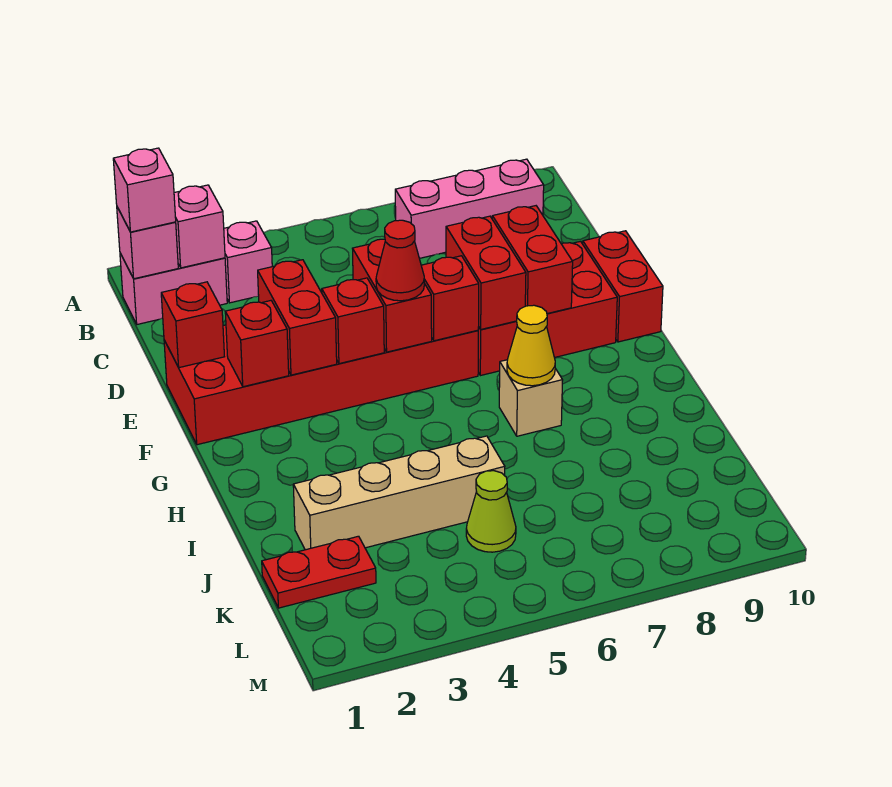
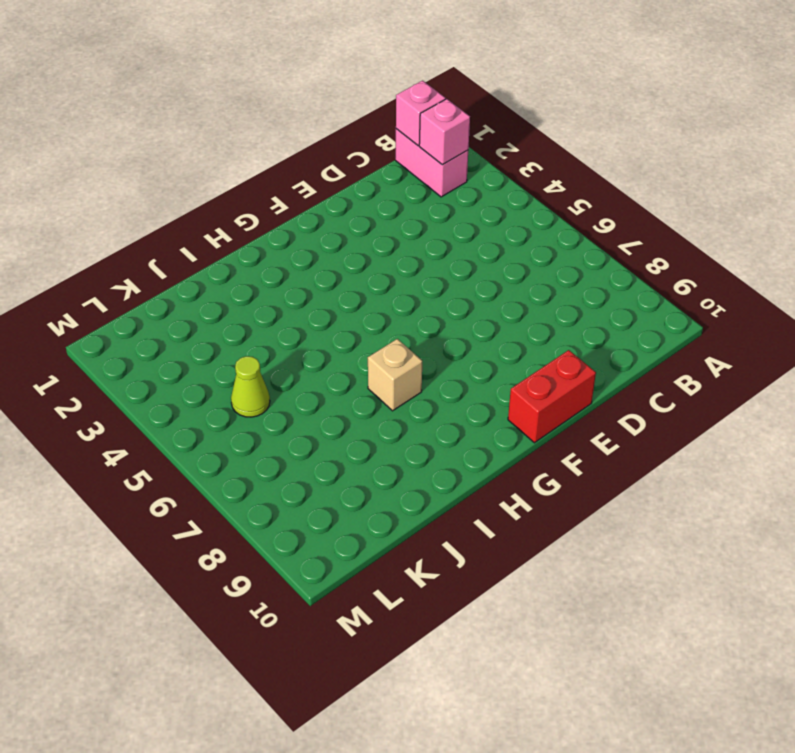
none -> pink 1x1 brick [224,221,272,303]
none -> pink 1x3 brick [395,159,544,258]
none -> red 2x6 brick [164,325,478,445]

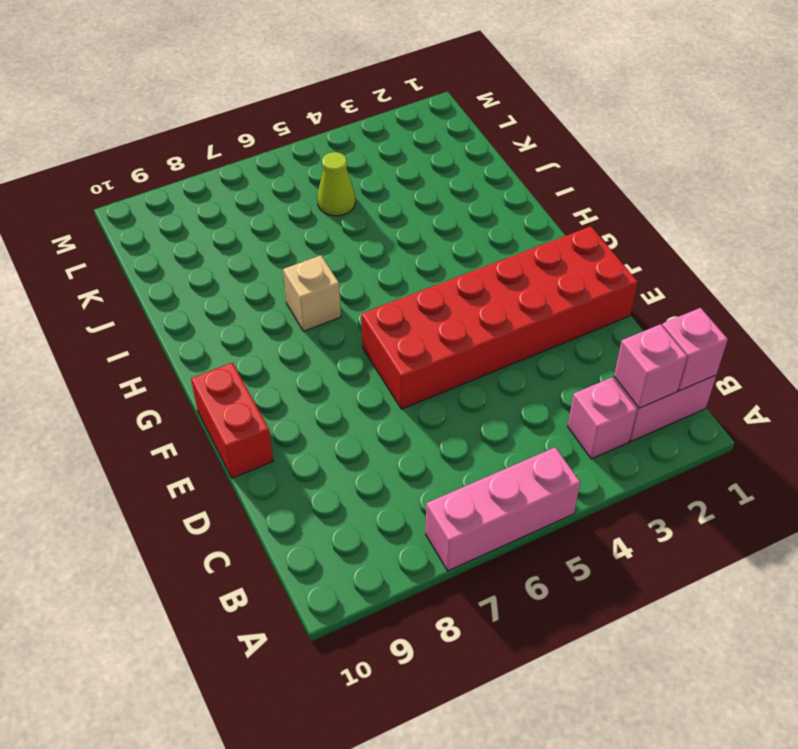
pink 1x3 brick [426,447,580,571] -> pink 1x3 brick moved to [395,159,544,258]
none -> red 2x3 brick [478,241,617,376]
none -> tan 1x4 brick [293,436,505,550]
none -> red 1x2 plate [262,536,376,608]

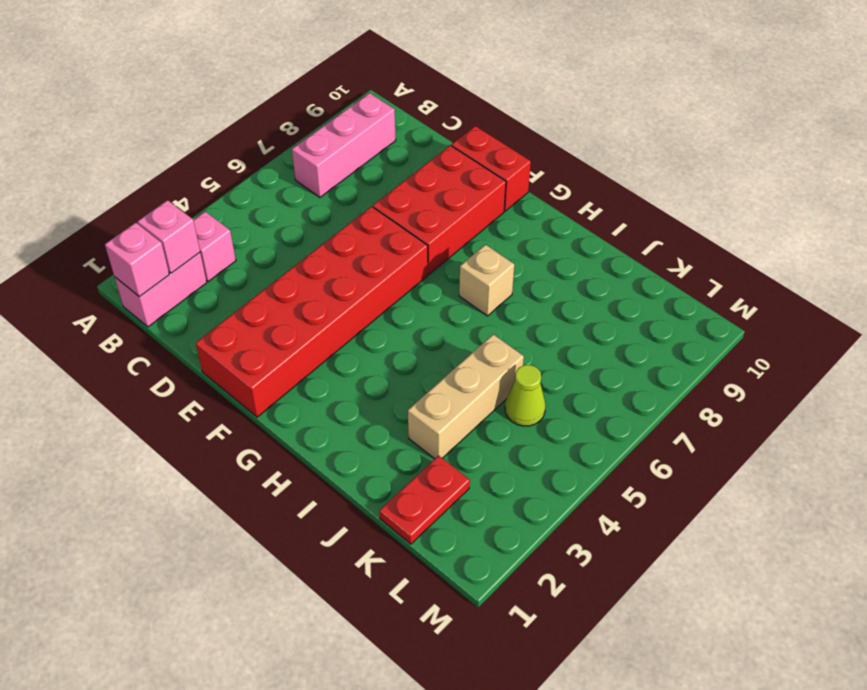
tan 1x3 brick [408,334,524,459] -> tan 1x4 brick [293,436,505,550]
none -> red 1x1 brick [161,282,224,368]
none -> red 1x2 brick [258,260,337,375]
none -> red 1x2 brick [352,239,432,352]

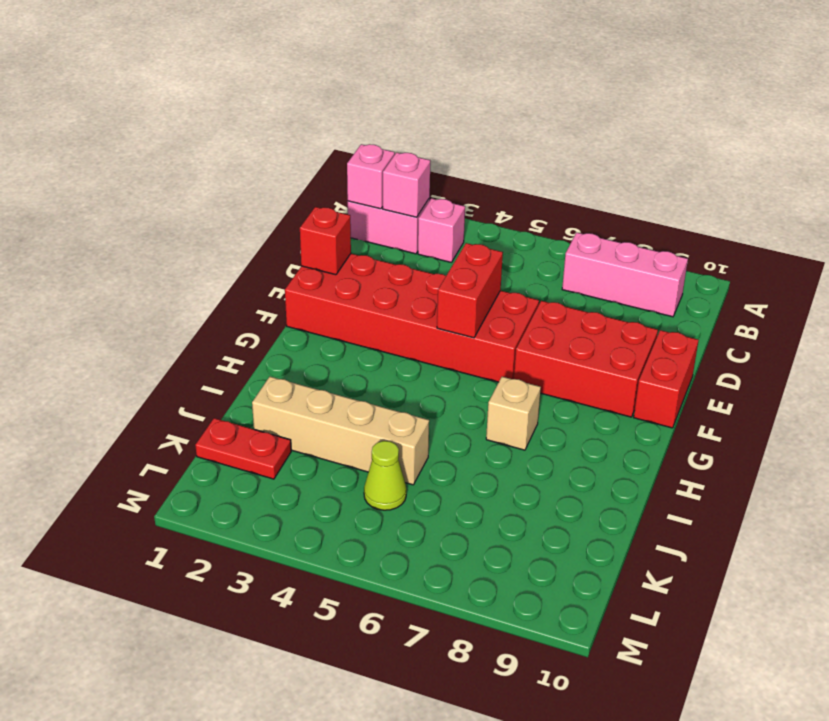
none -> red 1x2 brick [258,260,337,375]
none -> red 1x2 brick [446,216,526,329]
none -> red 1x2 brick [492,206,573,314]

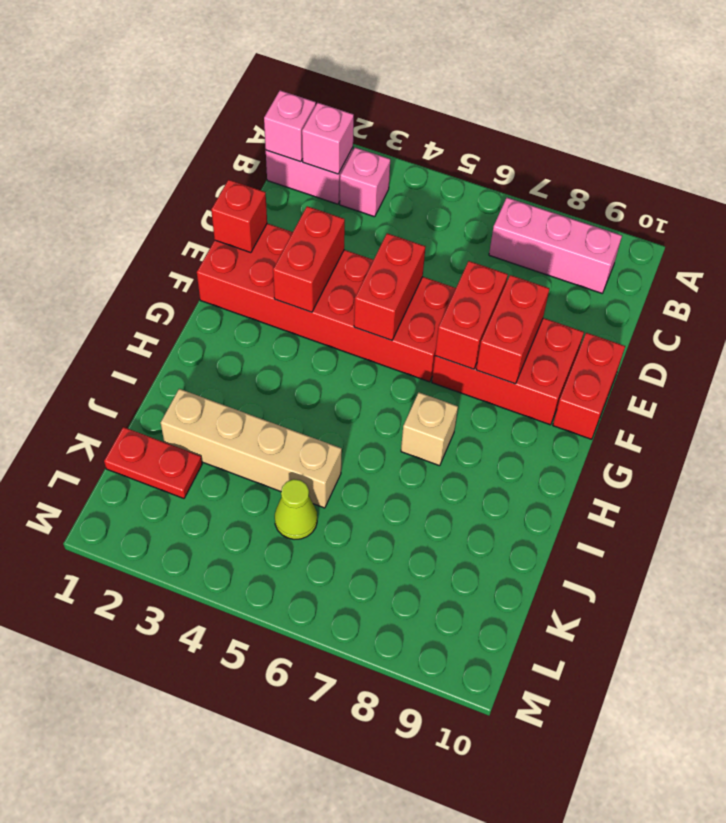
none -> red 1x1 brick [225,301,289,387]
none -> red 1x1 brick [322,278,384,364]
none -> red 1x1 brick [421,256,479,341]

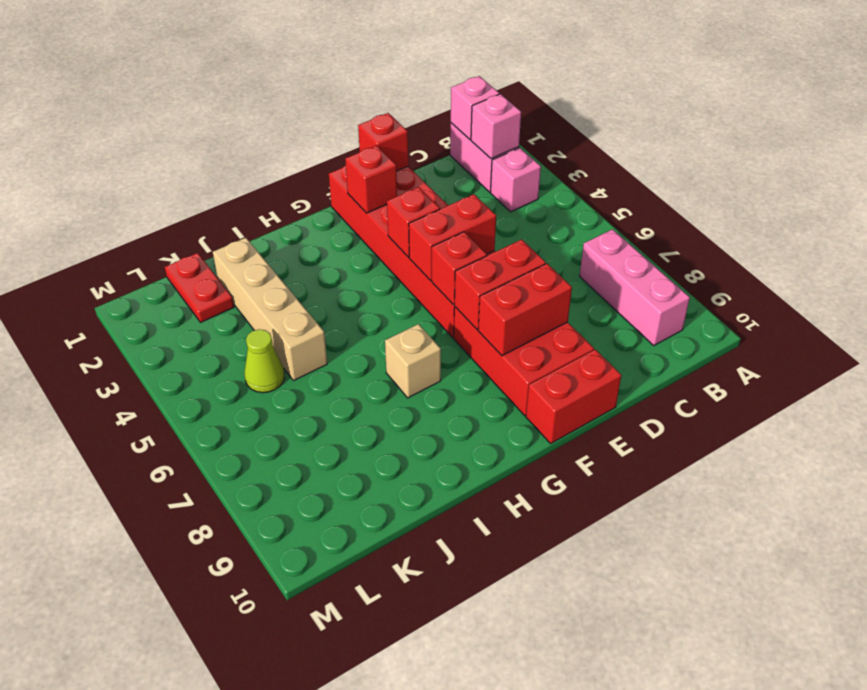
none -> red 1x2 brick [258,260,337,375]
none -> yellow 1x1 cone [507,305,555,386]
none -> pink 1x1 brick [113,148,176,232]

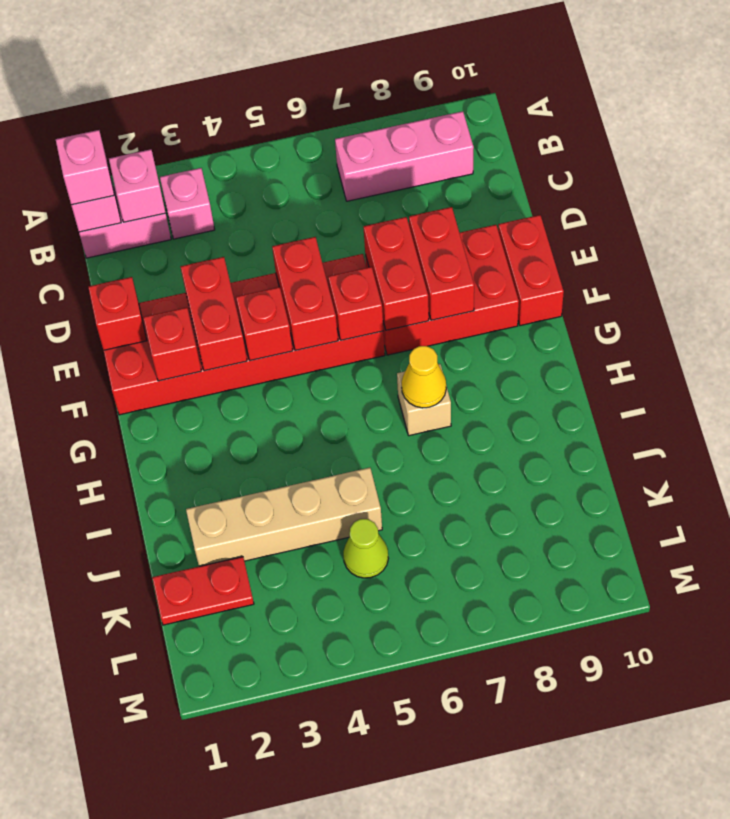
none -> red 1x1 cone [376,220,424,301]

